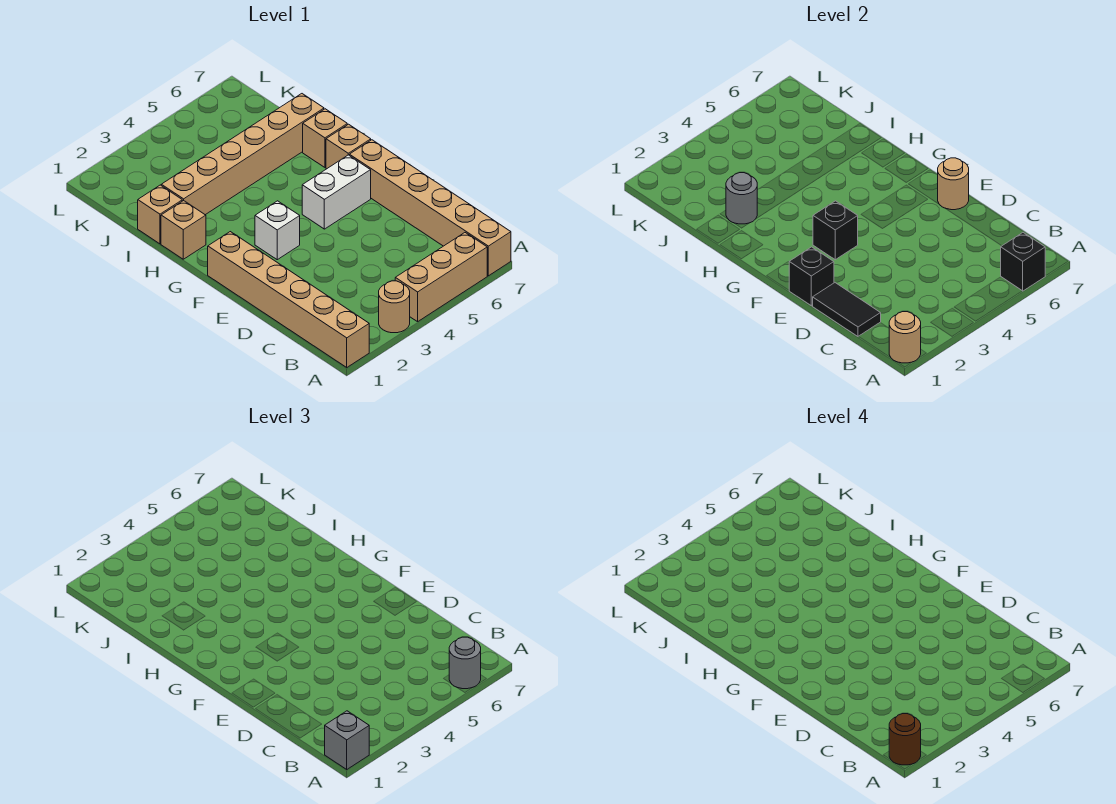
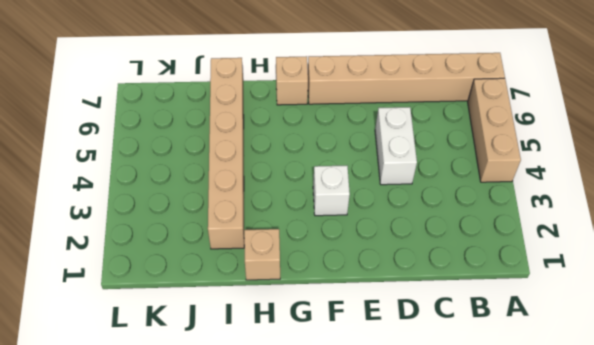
white 1x2 brick [375,107,417,185] -> white 1x2 brick moved to [302,155,371,229]
none -> tan 1x6 brick [208,232,369,367]
none -> tan 1x1 round brick [379,281,410,333]
none -> tan 1x1 brick [303,109,347,167]

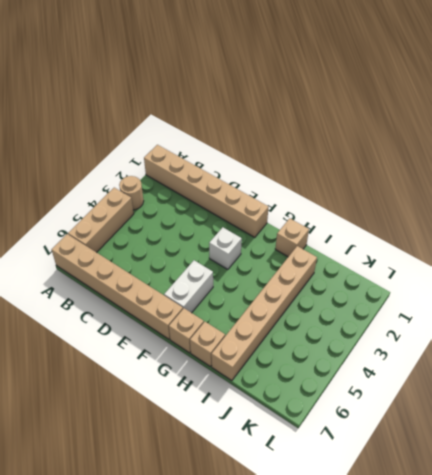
none -> tan 1x1 brick [138,185,182,244]
none -> tan 1x1 round brick [889,312,921,363]
none -> black 1x1 brick [1001,233,1045,291]

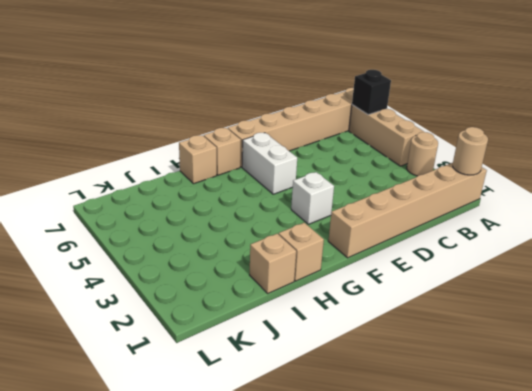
none -> tan 1x6 brick [161,94,324,215]
none -> black 1x2 tile [813,283,881,337]
none -> black 1x1 brick [789,247,834,306]

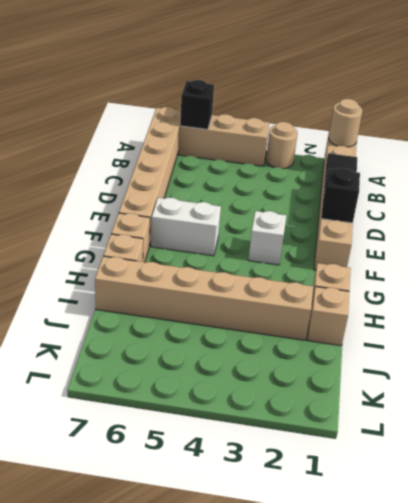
none -> tan 1x1 round brick [938,158,969,210]
none -> black 1x1 brick [813,201,858,260]
none -> grey 1x1 round brick [726,173,757,224]

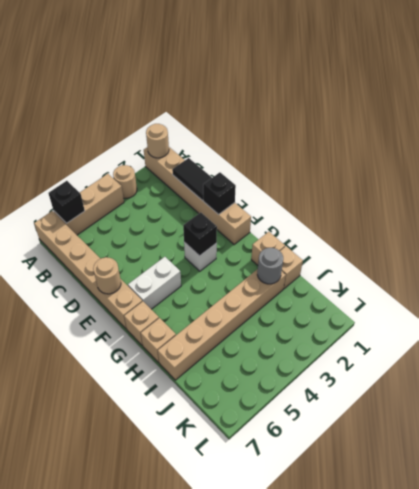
none -> grey 1x1 brick [325,711,369,769]
none -> grey 1x1 round brick [449,637,481,689]
none -> brown 1x1 round brick [889,714,921,765]

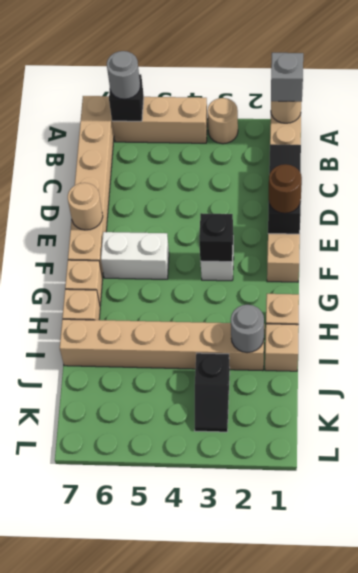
brown 1x1 round brick [269,164,302,213] -> brown 1x1 round brick moved to [889,714,921,765]
black 1x2 slope [195,353,230,432] -> none

